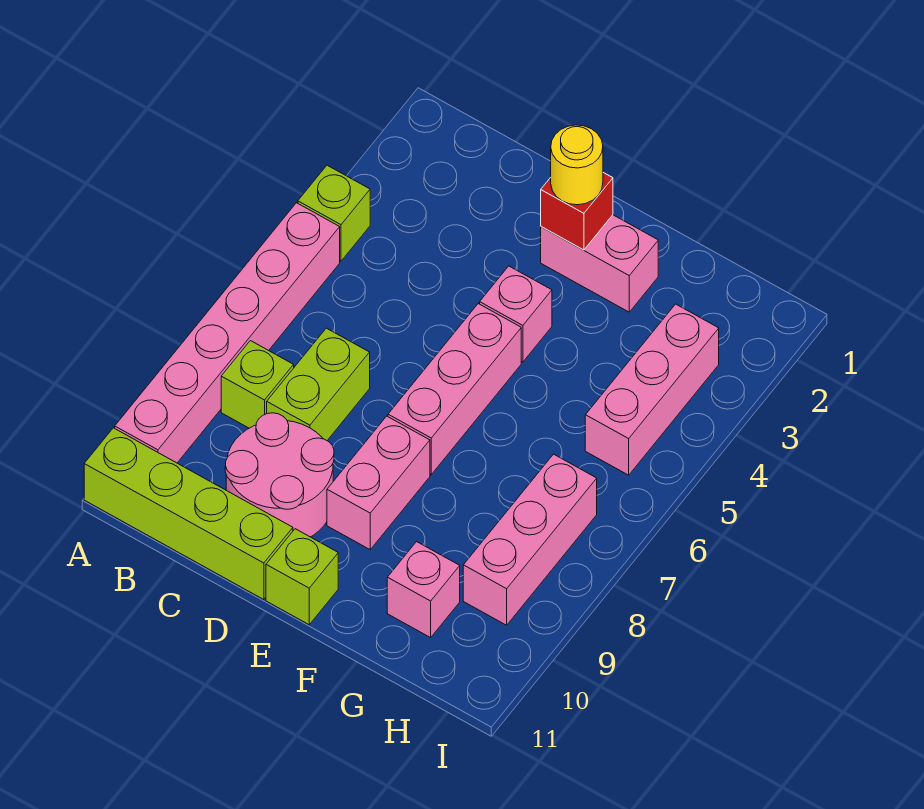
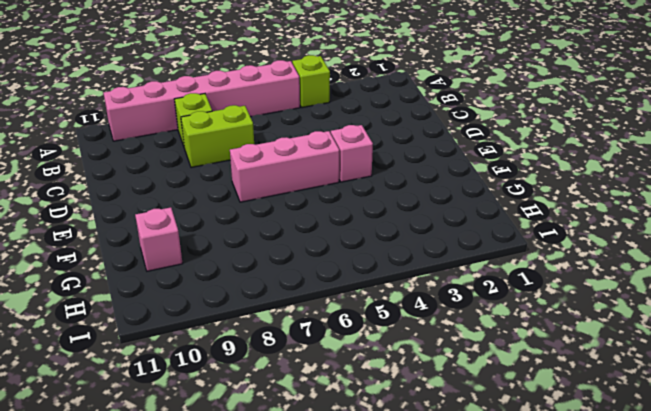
none -> lime 1x4 brick [84,428,293,600]
none -> pink 2x2 round brick [225,413,334,537]
none -> pink 1x2 brick [541,215,658,312]

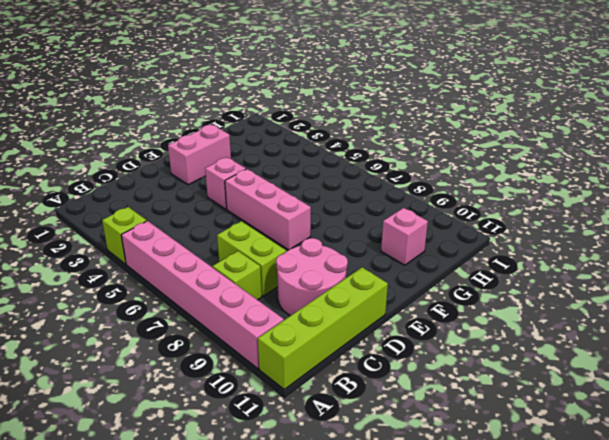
none -> pink 1x2 brick [327,416,430,550]
none -> lime 1x1 brick [266,529,338,625]
none -> pink 1x3 brick [585,304,719,475]

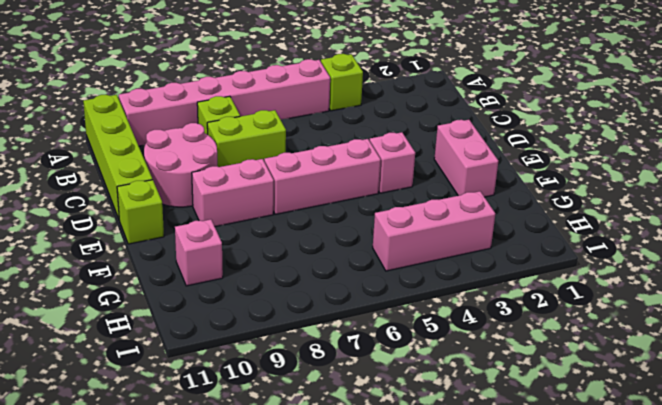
none -> pink 1x3 brick [463,454,597,625]
none -> red 1x1 brick [541,173,613,250]
none -> yellow 1x1 round brick [551,125,603,205]

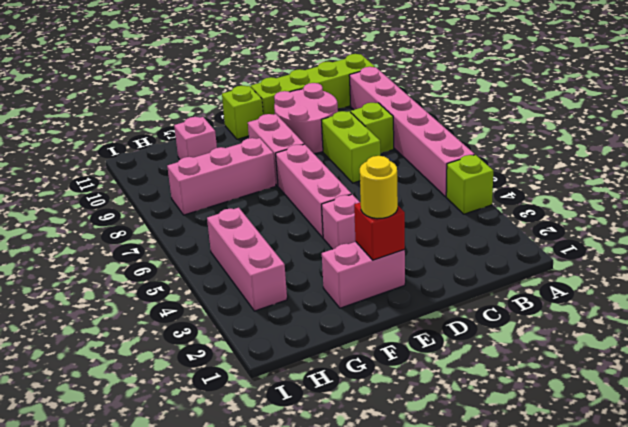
pink 1x3 brick [167,138,276,215] -> pink 1x3 brick turned to [463,454,597,625]

